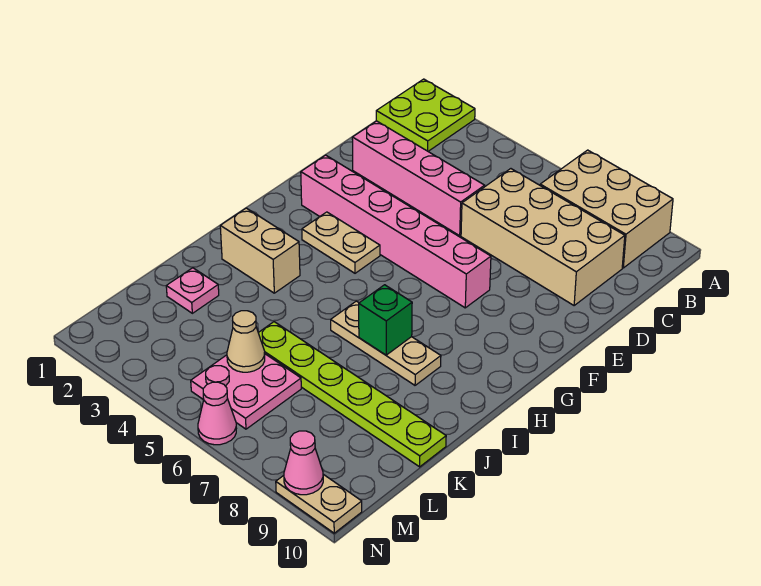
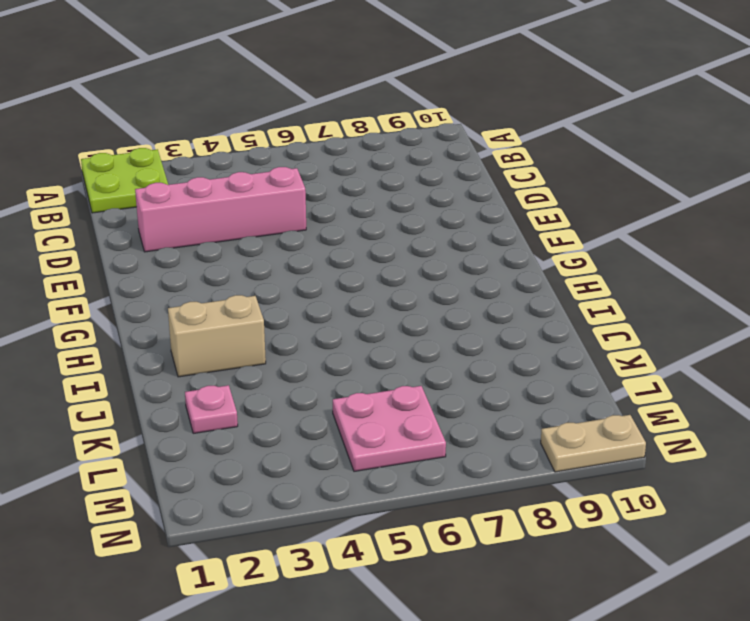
none -> tan 2x3 brick [540,150,673,268]
none -> tan 2x4 brick [461,169,625,305]
none -> pink 1x6 brick [301,155,491,308]

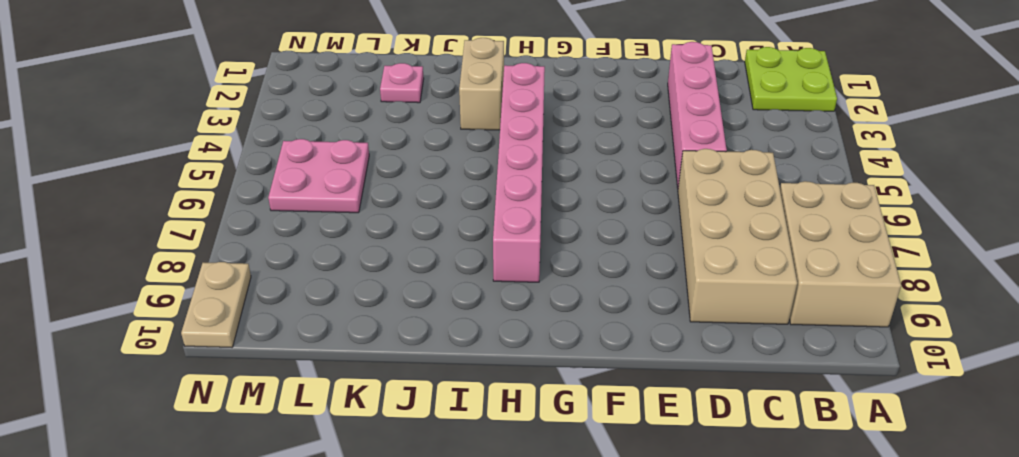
pink 1x6 brick [493,63,545,282] -> pink 1x6 brick moved to [301,155,491,308]
none -> tan 1x2 plate [302,212,380,273]
none -> tan 1x3 plate [331,301,441,385]
none -> lime 1x6 plate [258,322,446,467]

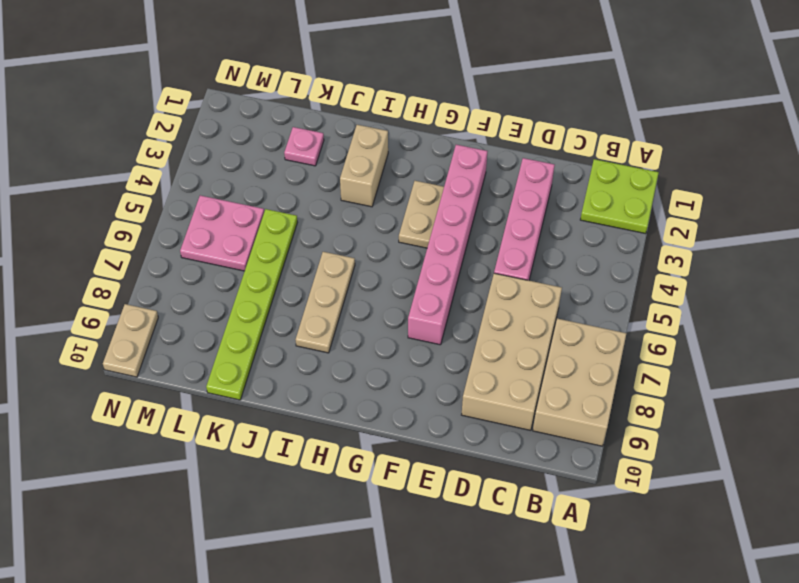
none -> pink 1x1 cone [198,382,236,445]
none -> green 1x1 brick [359,285,412,355]
none -> tan 1x1 cone [227,311,265,372]

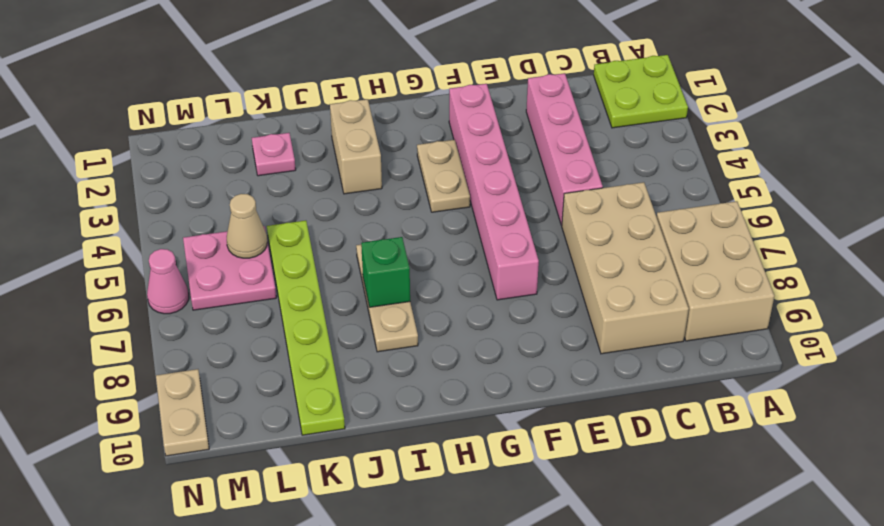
none -> pink 1x1 cone [284,431,323,495]

